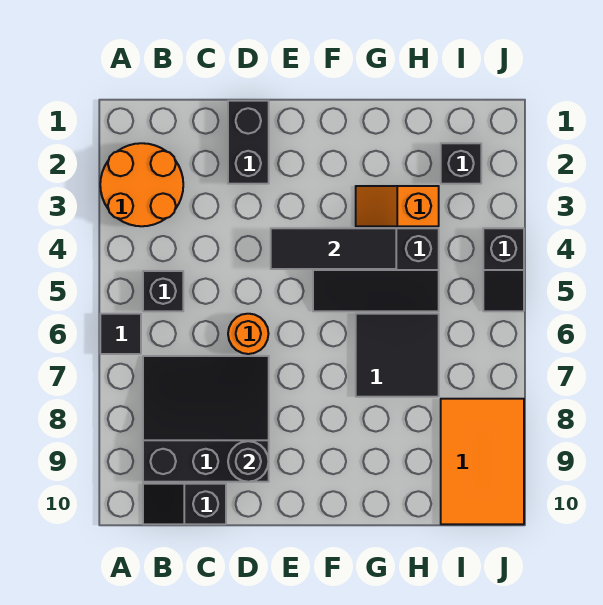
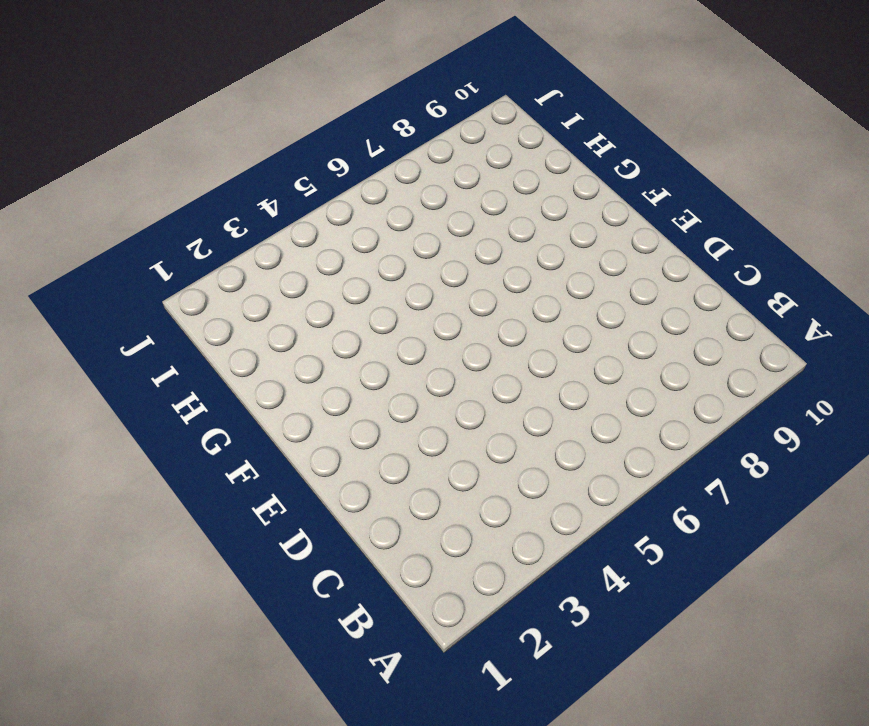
none -> orange 2x2 round brick [100,143,183,226]
none -> black 1x1 tile [100,314,141,354]
none -> black 1x1 brick [143,271,183,311]

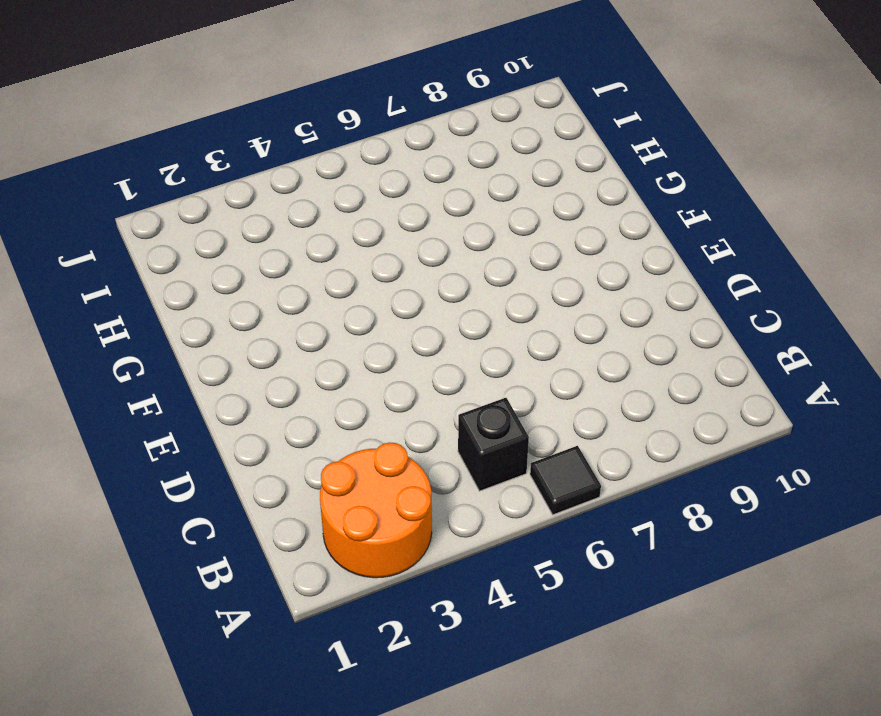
none -> black 3x3 slope [143,356,269,482]
none -> black 1x2 slope [143,484,226,524]
none -> black 1x2 brick [228,101,269,184]

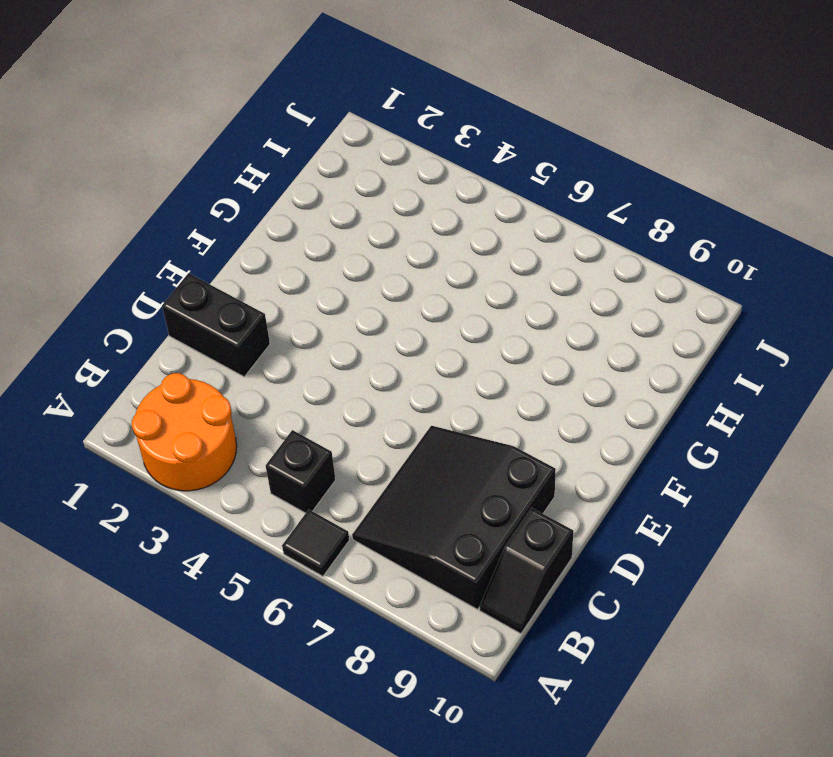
none -> orange 1x1 round brick [228,314,268,354]
none -> black 2x3 slope [313,228,439,311]
none -> orange 1x2 slope [356,186,439,226]

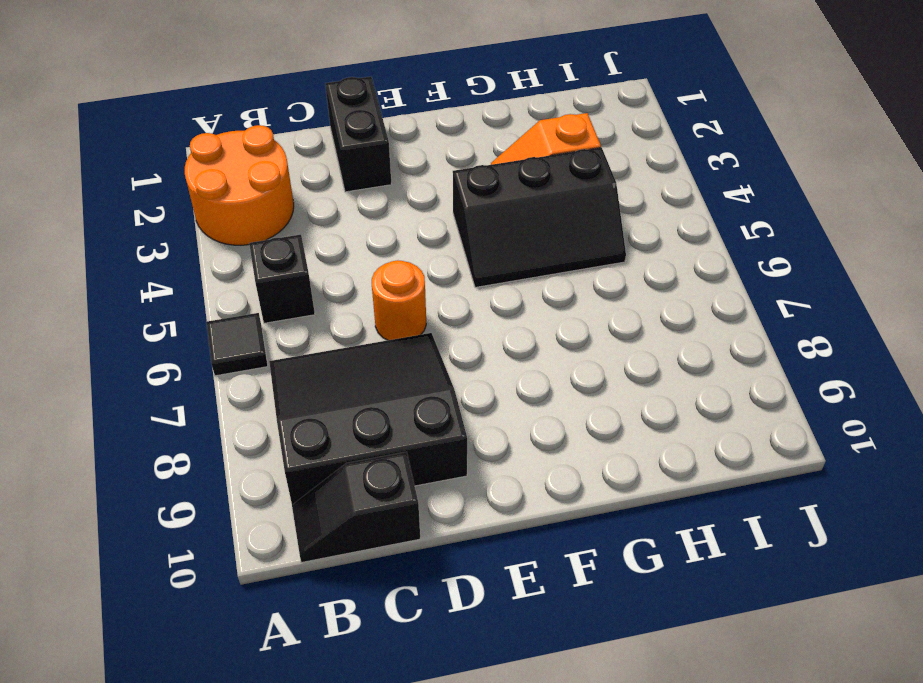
none -> black 2x2 tile [356,314,439,397]
none -> black 1x1 brick [441,143,481,184]
none -> orange 2x3 tile [441,399,524,524]

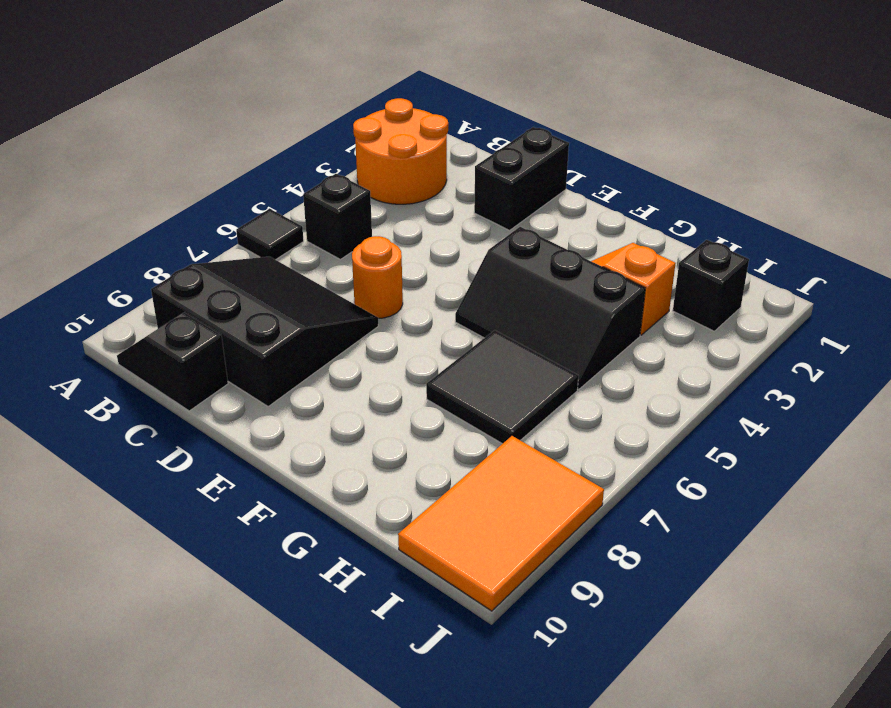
none -> black 1x2 slope [483,228,524,311]
none -> black 1x1 round brick [228,441,269,482]
none -> black 1x3 tile [271,228,396,269]

